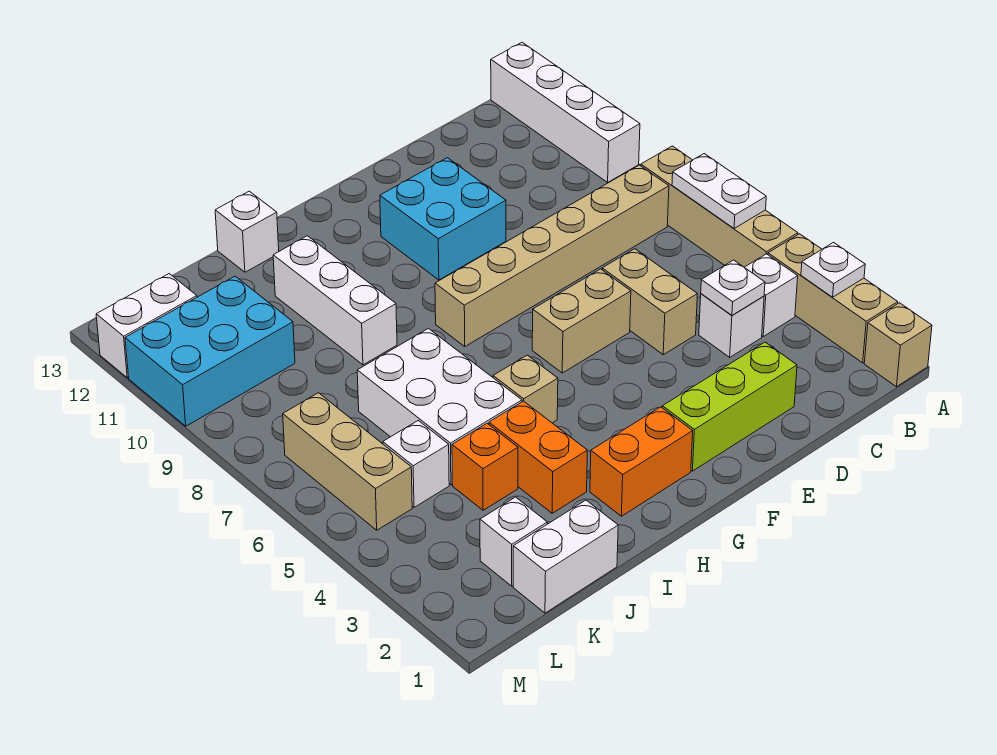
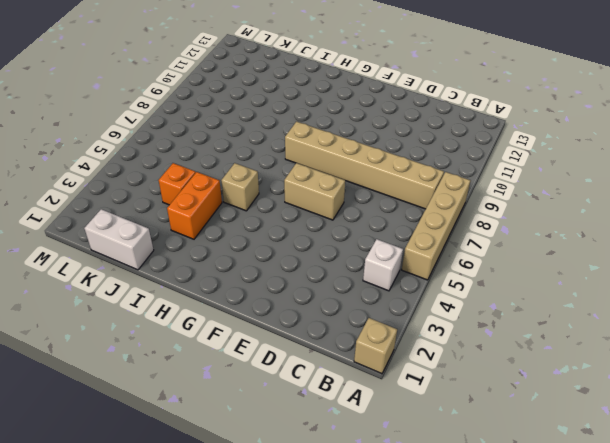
none -> tan 1x3 brick [768,234,898,363]
none -> white 1x4 brick [491,43,640,182]
none -> white 1x1 brick [699,294,764,357]

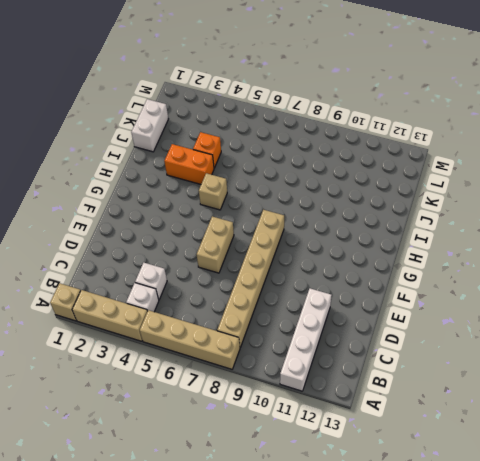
white 1x4 brick [280,288,332,391] -> white 1x4 brick turned to [491,43,640,182]
none -> lime 1x3 brick [662,342,797,471]
none -> tan 1x2 brick [602,249,697,355]
none -> cyan 2x2 brick [380,158,506,280]

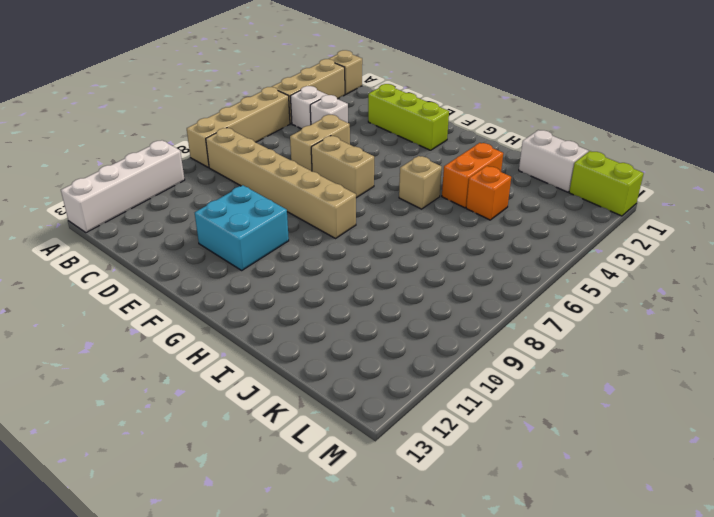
lime 1x2 brick [569,151,644,216] -> none
none -> orange 1x2 brick [590,407,693,516]
none -> white 2x3 brick [357,328,522,485]
none -> white 1x3 brick [273,236,397,365]

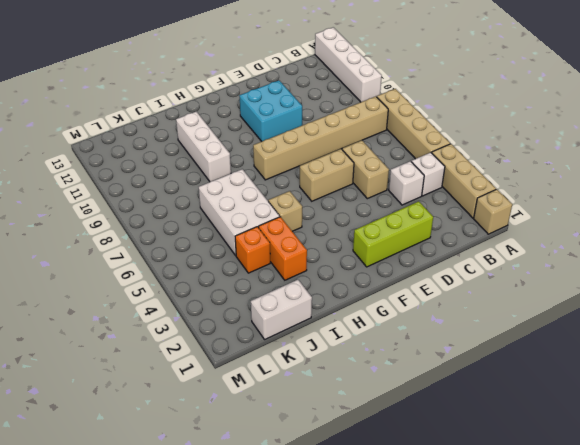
none -> orange 1x2 brick [590,407,693,516]
none -> white 1x1 brick [215,191,279,272]
none -> white 1x1 brick [480,497,547,586]

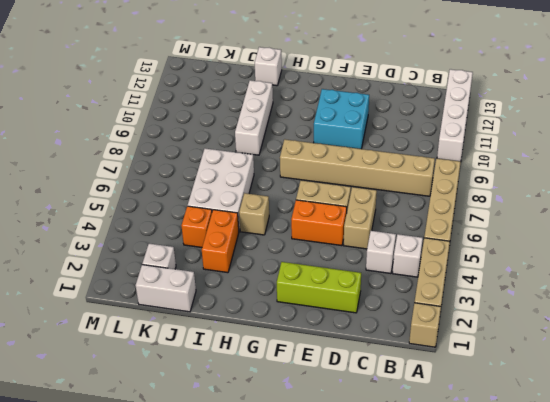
orange 1x2 brick [291,200,347,246] -> orange 1x2 brick moved to [590,407,693,516]
none -> white 1x1 brick [383,421,449,507]
none -> cyan 2x3 brick [125,276,295,426]
none -> tan 1x3 brick [283,393,412,530]

